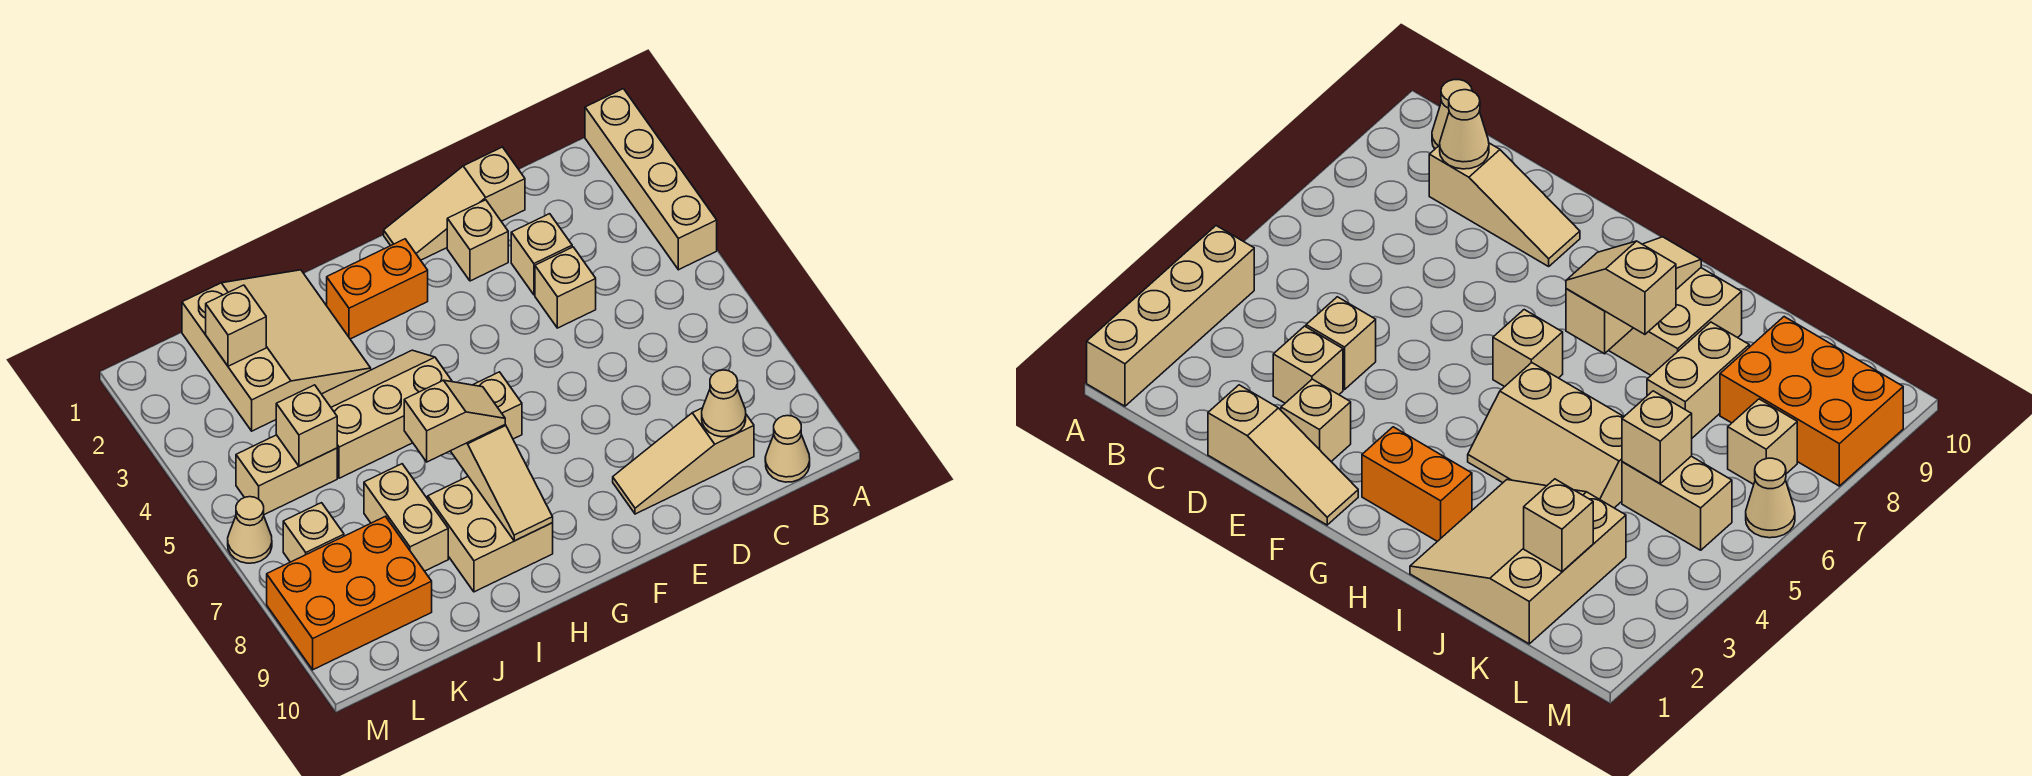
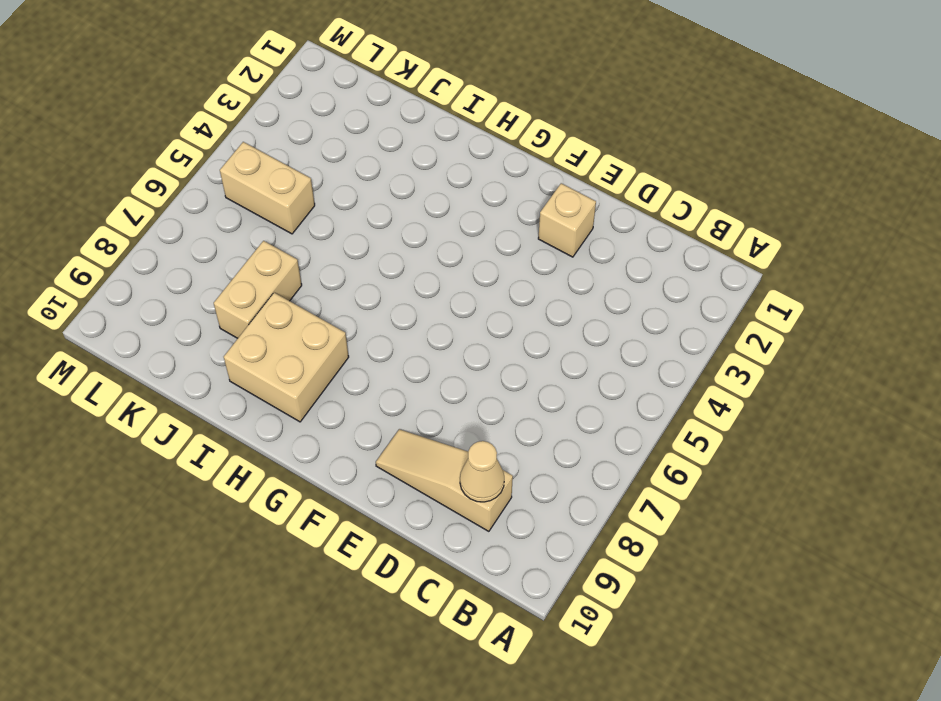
none -> tan 1x4 brick [585,89,717,270]
none -> tan 1x1 cone [765,416,810,482]
none -> tan 1x3 slope [384,147,525,260]

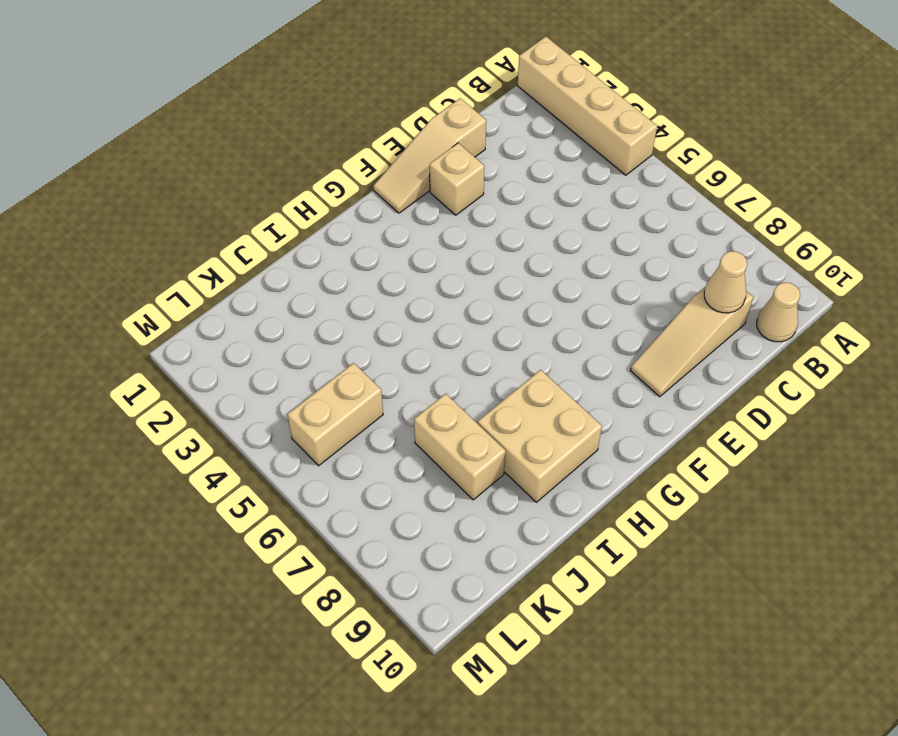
none -> tan 1x1 brick [511,214,572,295]
none -> tan 1x1 brick [535,247,596,328]
none -> orange 1x2 brick [327,239,428,339]

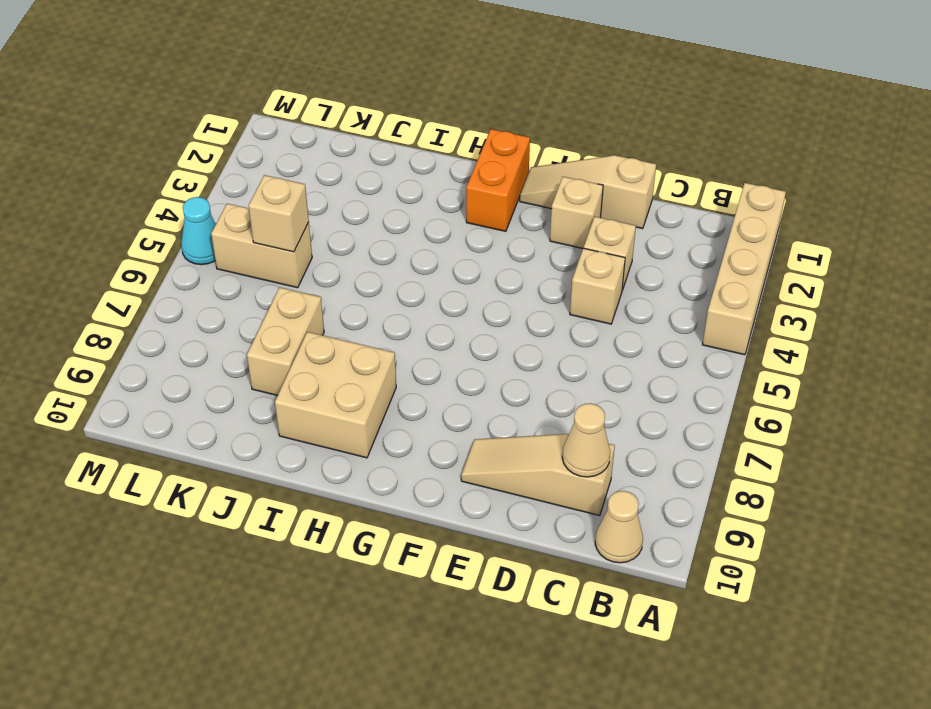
orange 1x2 brick [466,129,530,231] -> orange 1x2 brick turned to [327,239,428,339]
cyan 1x1 cone [181,197,216,265] -> none
none -> tan 1x1 brick [473,372,522,439]
none -> tan 2x3 slope [322,350,452,478]
none -> tan 3x3 slope [182,270,371,431]

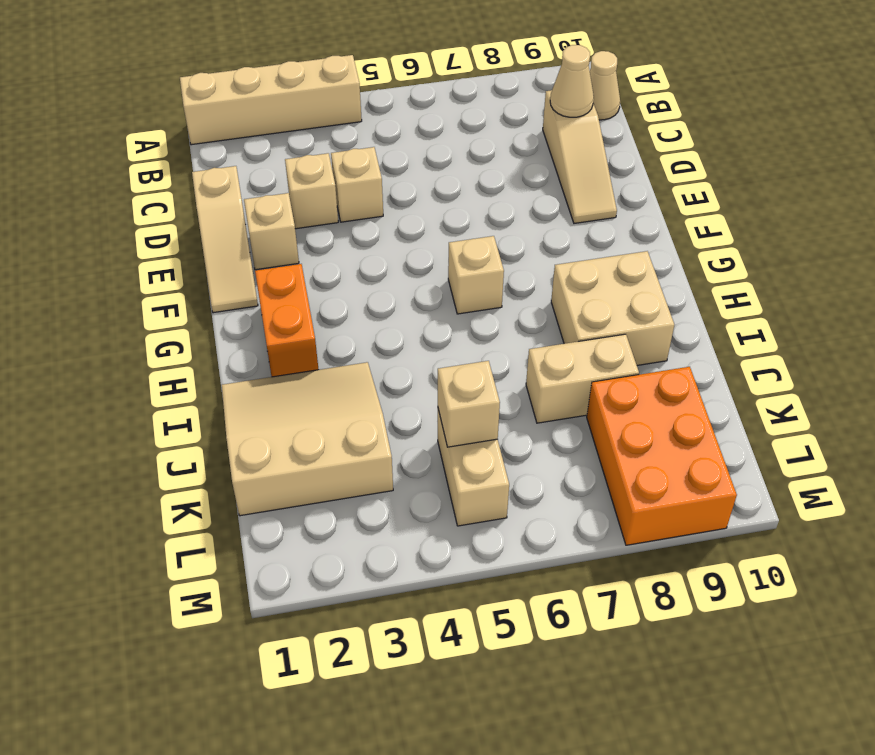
none -> tan 2x3 slope [322,350,452,478]
none -> tan 1x1 brick [283,503,344,562]
none -> tan 1x1 cone [228,497,272,563]

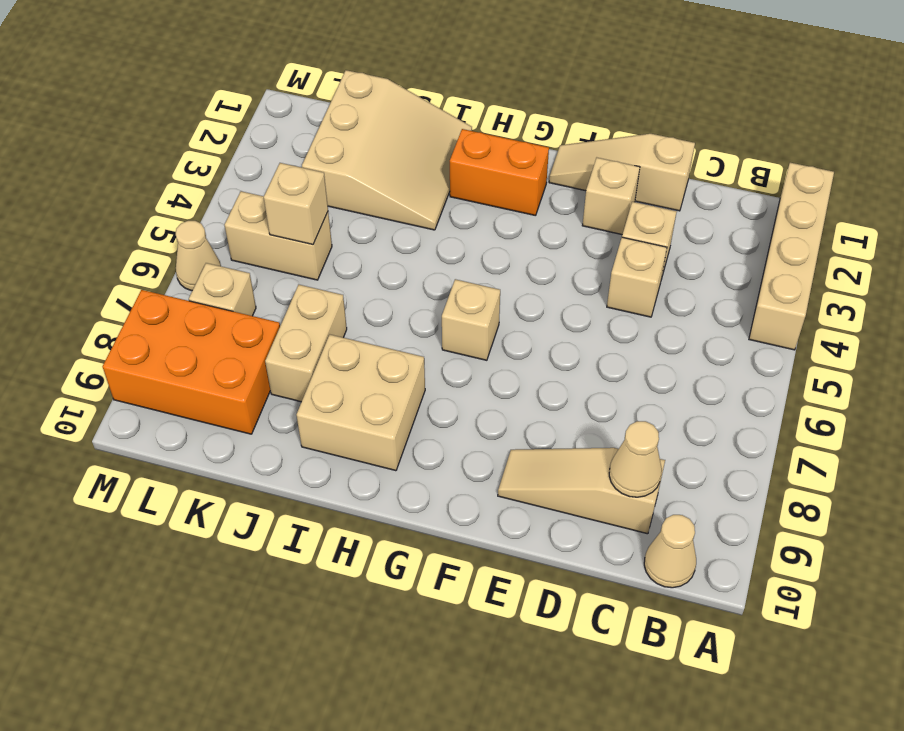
none -> tan 2x3 slope [322,350,452,478]
none -> tan 1x3 slope [451,425,553,541]
none -> tan 1x1 brick [206,285,266,366]

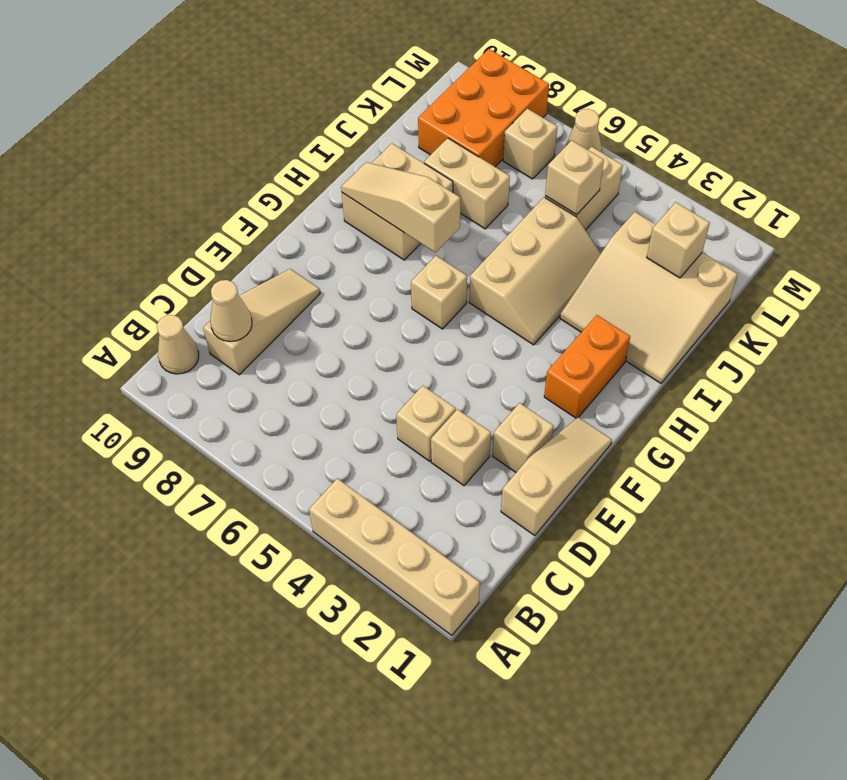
none -> tan 1x2 slope [404,380,505,462]

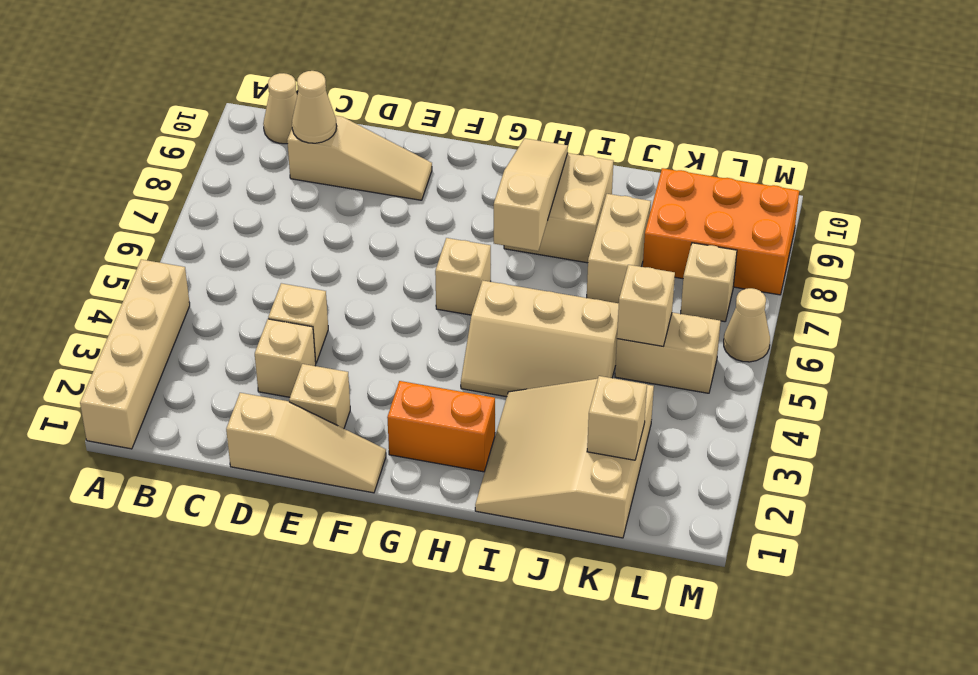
none -> tan 1x2 slope [404,380,505,462]

